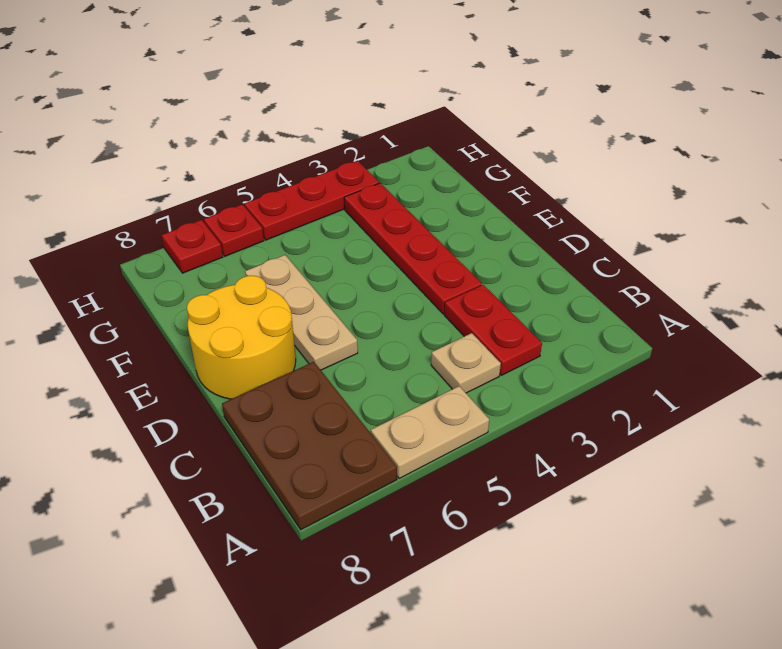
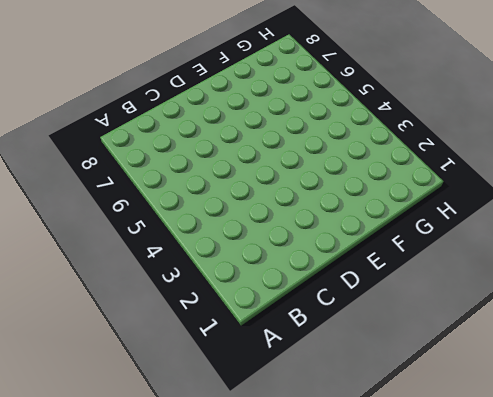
none -> tan 1x2 plate [371,386,489,478]
none -> brown 2x3 plate [222,362,397,530]

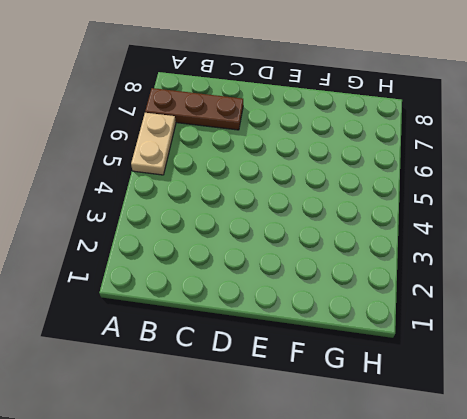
brown 1x3 plate [145,88,243,130] -> brown 2x3 plate [222,362,397,530]
none -> red 1x2 plate [444,285,542,375]
none -> tan 1x1 plate [431,333,501,393]

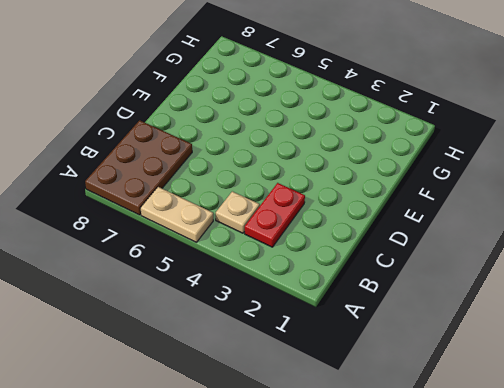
none -> red 1x4 plate [344,183,482,314]
none -> tan 1x3 plate [245,255,358,370]

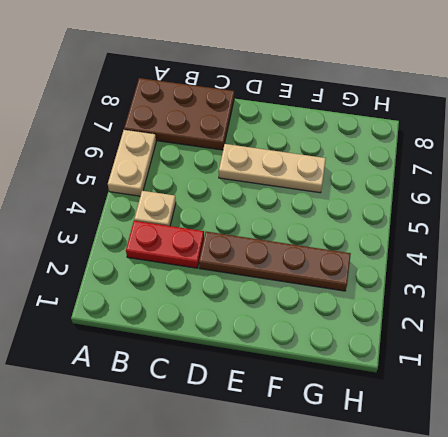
brown 1x4 plate [199,232,351,291] -> red 1x4 plate [344,183,482,314]
none -> yellow 2x2 round brick [187,276,296,399]
none -> red 1x3 plate [245,161,379,240]

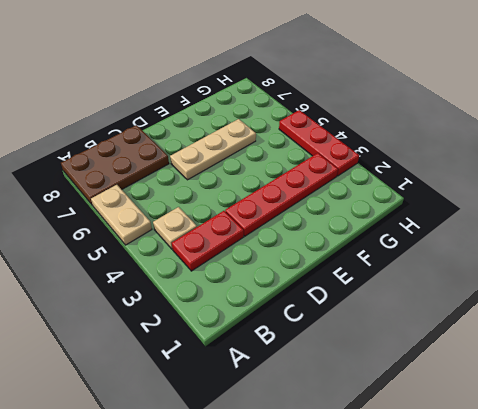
none -> yellow 2x2 round brick [187,276,296,399]
none -> red 1x1 plate [204,204,264,256]

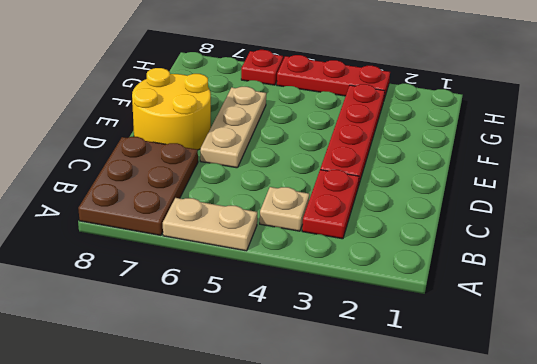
none -> red 1x1 plate [162,220,223,273]

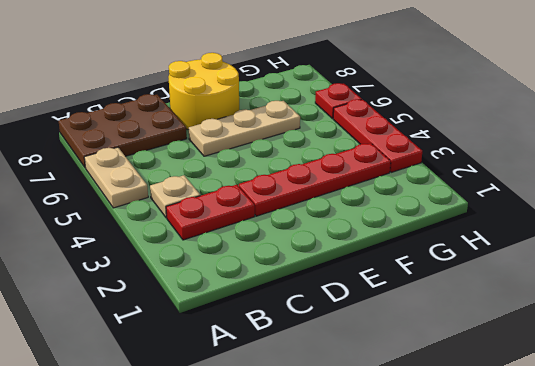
none -> red 1x1 plate [162,220,223,273]

